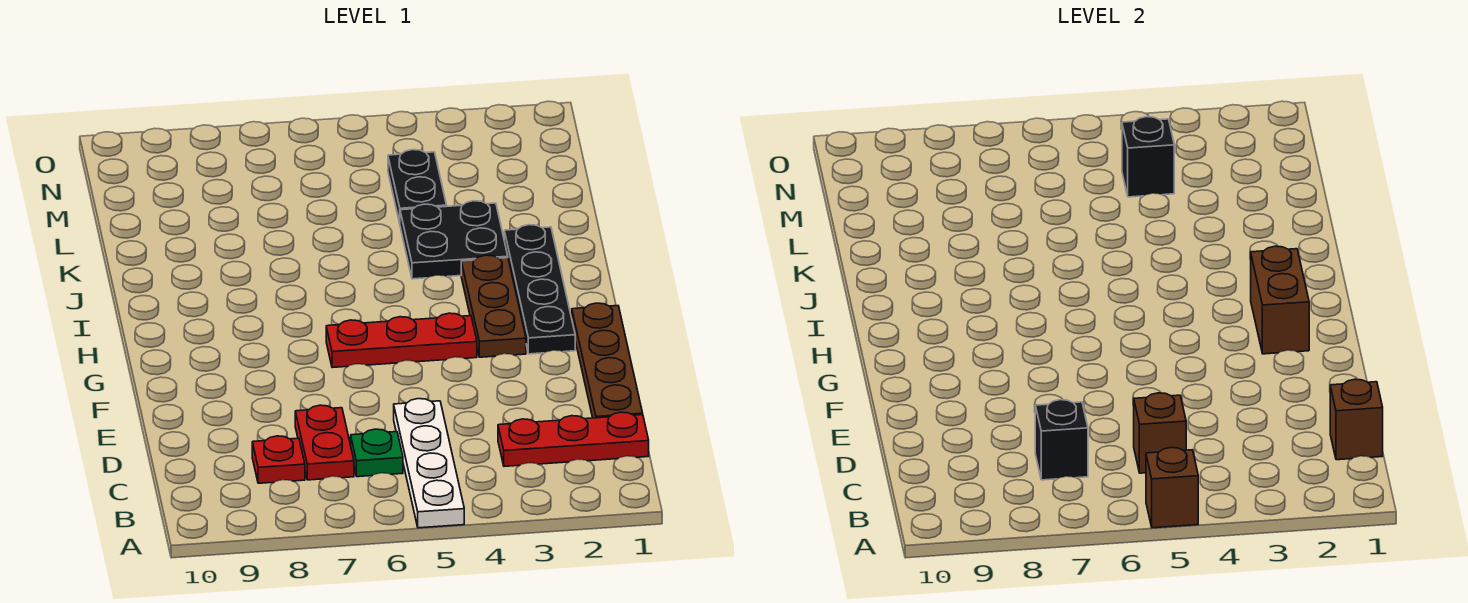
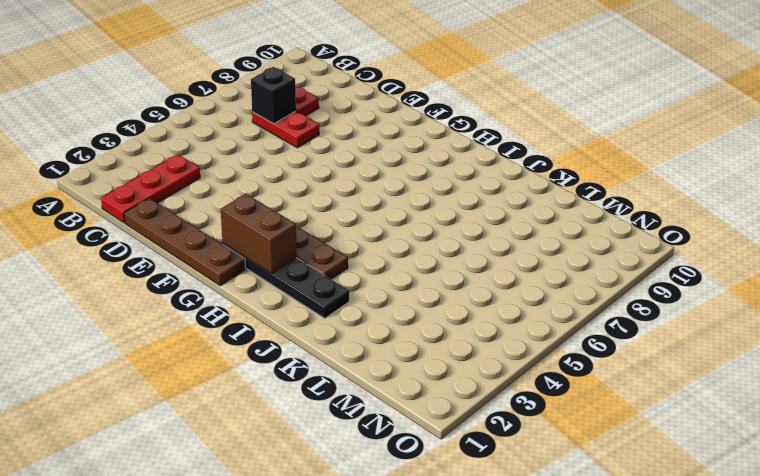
none -> white 1x4 plate [394,399,464,528]
none -> green 1x1 plate [351,429,403,477]
none -> red 1x3 plate [326,313,477,368]

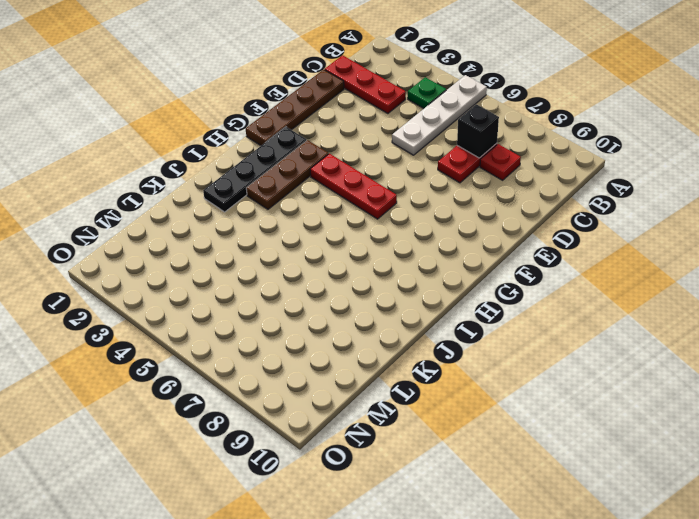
green 1x1 plate [408,77,446,108] -> green 1x1 plate moved to [351,429,403,477]
none -> black 2x2 plate [400,201,508,279]
none -> black 1x2 plate [388,150,447,223]
none -> brown 1x1 brick [1146,448,1198,528]

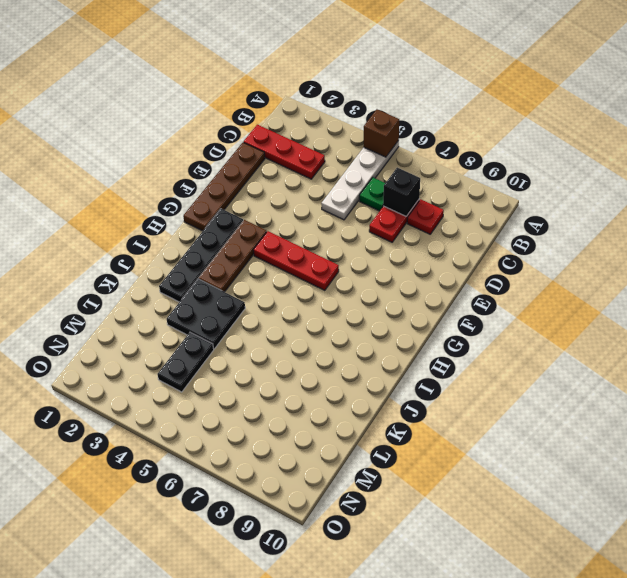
none -> brown 1x1 brick [1330,379,1383,460]
none -> brown 1x1 brick [1134,393,1186,473]
none -> brown 1x2 brick [1251,246,1309,354]

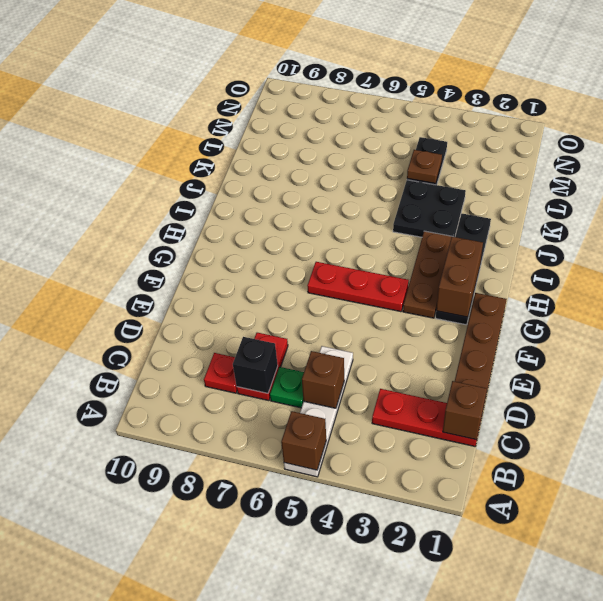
brown 1x1 plate [407,150,442,184] -> none
none -> black 1x1 brick [1122,117,1174,197]

